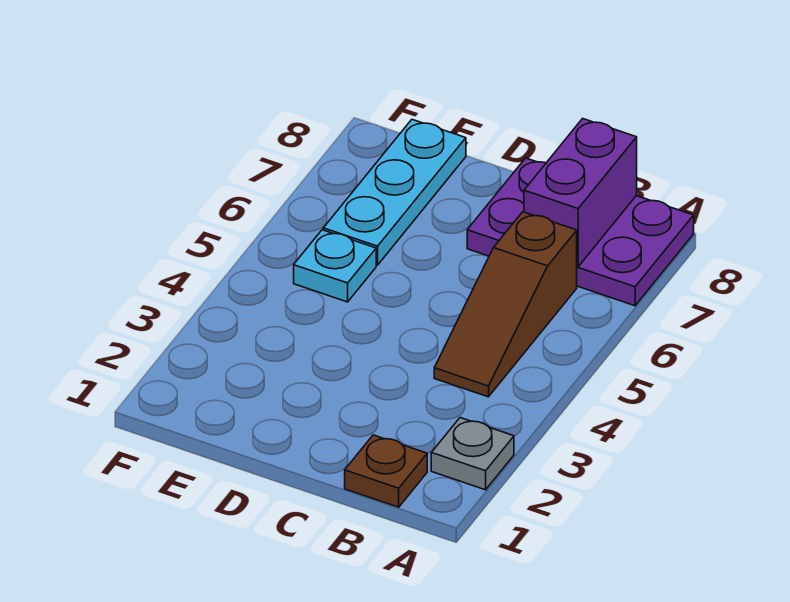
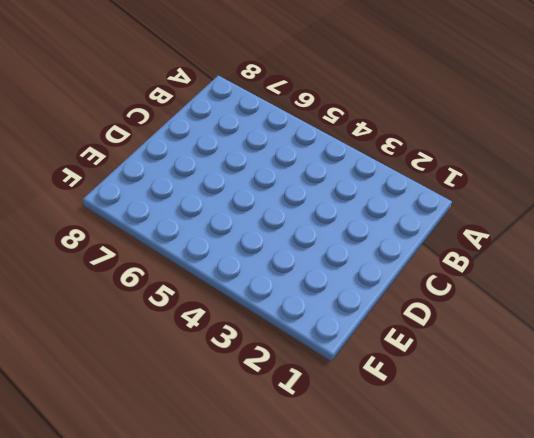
none -> grey 1x1 plate [431,418,514,490]
none -> purple 2x3 plate [467,158,694,306]

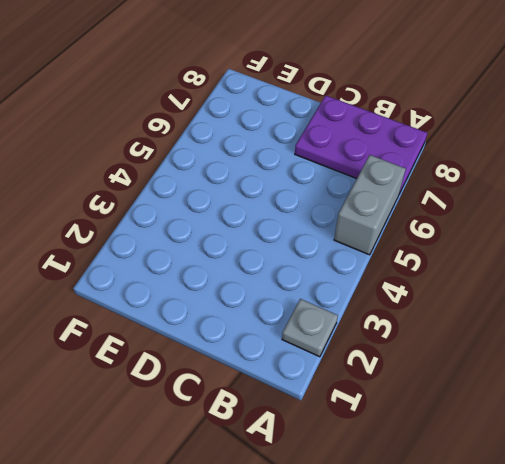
grey 1x2 brick [334,155,406,255] -> none
none -> brown 1x1 plate [345,435,427,507]
none -> brown 1x3 slope [434,212,577,397]

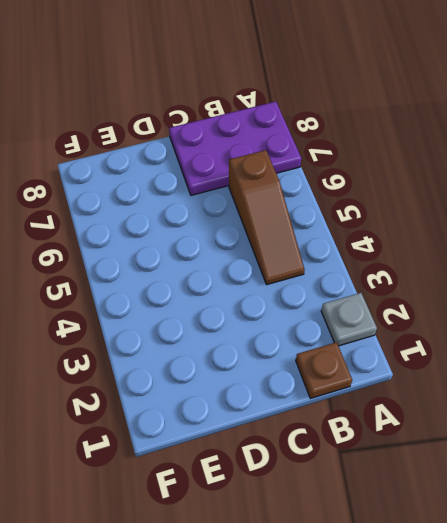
none -> cyan 1x1 plate [294,230,376,302]
none -> cyan 1x3 plate [323,120,466,265]

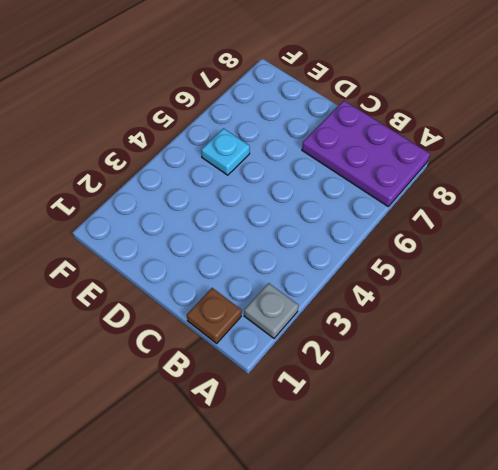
none -> brown 1x3 slope [434,212,577,397]
none -> cyan 1x3 plate [323,120,466,265]

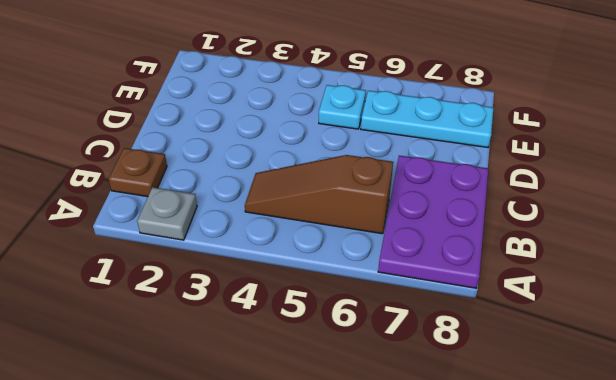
none -> purple 1x2 brick [524,119,637,267]

